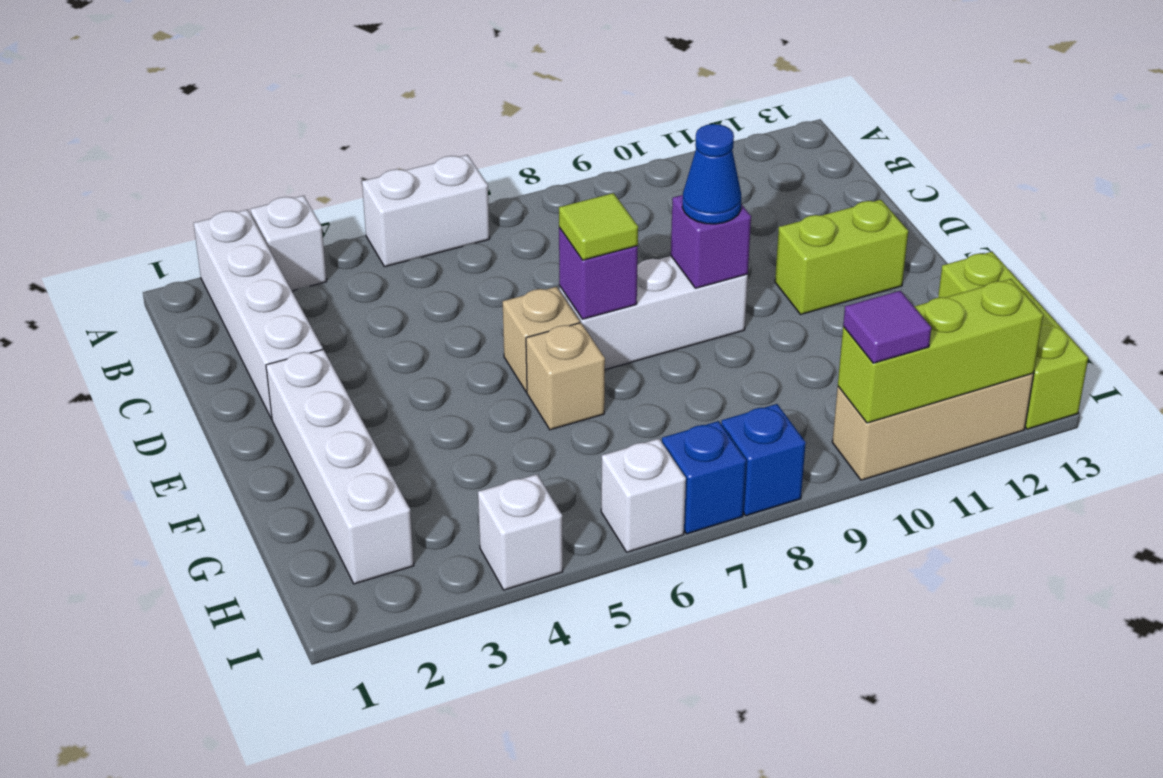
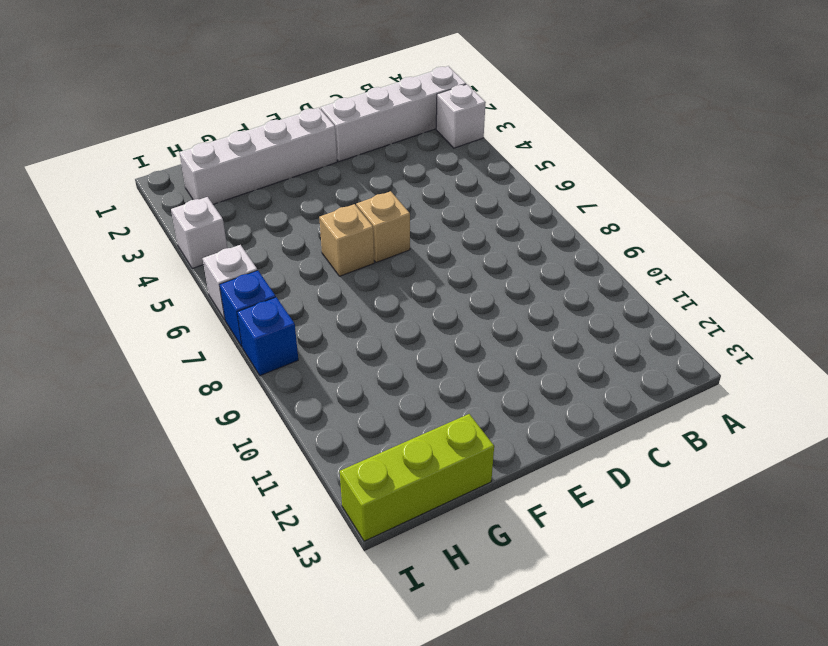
none -> white 1x2 brick [362,155,490,267]
none -> white 1x3 brick [559,256,748,370]
none -> lime 1x2 brick [775,200,908,315]

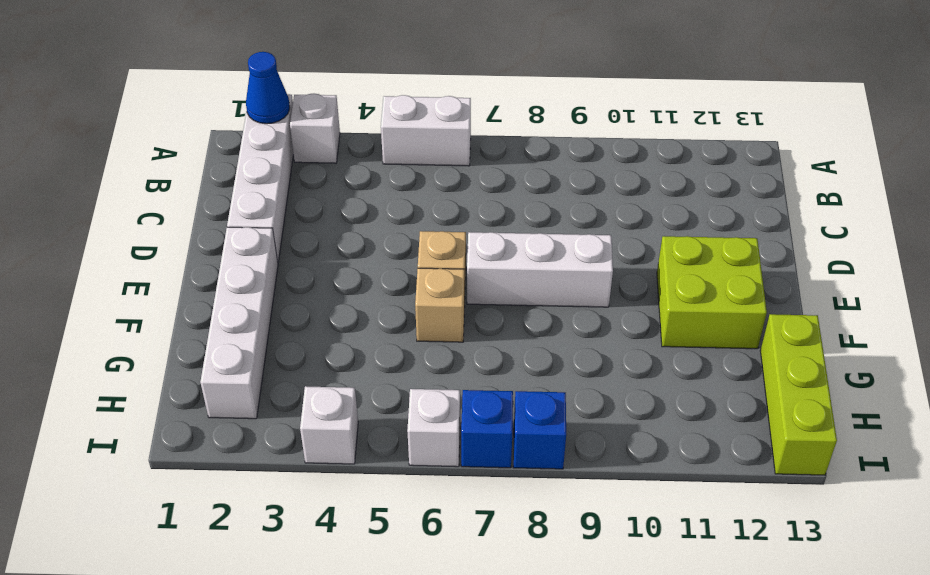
blue 1x1 cone [246,52,290,124] -> blue 1x1 cone moved to [682,124,741,224]
lime 2x2 brick [657,236,767,349] -> lime 1x2 brick [775,200,908,315]
none -> tan 1x3 brick [832,374,1034,480]
none -> purple 1x1 brick [559,228,638,319]
none -> purple 1x1 brick [671,195,751,288]

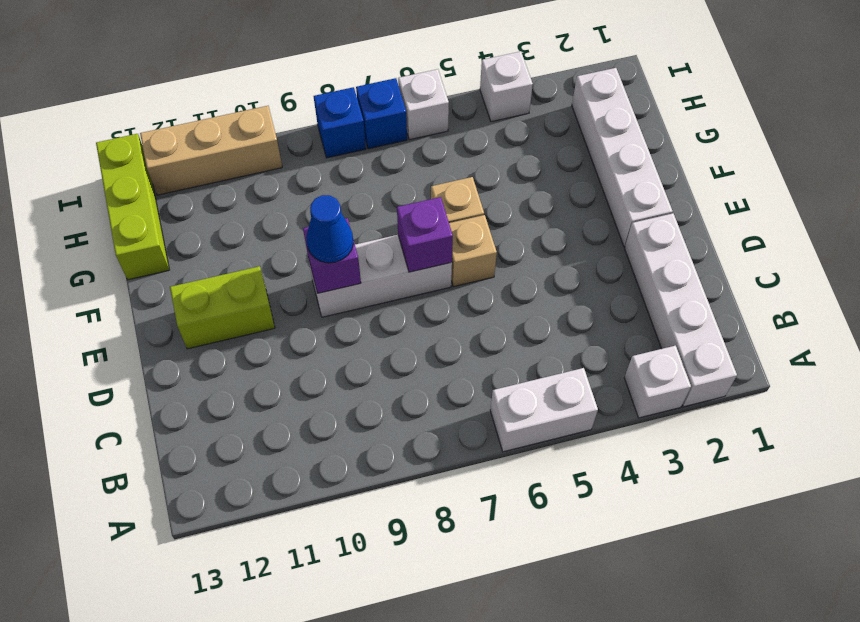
none -> lime 1x3 brick [838,279,1043,423]
none -> lime 1x1 tile [559,193,638,260]
none -> purple 1x1 tile [843,291,931,363]

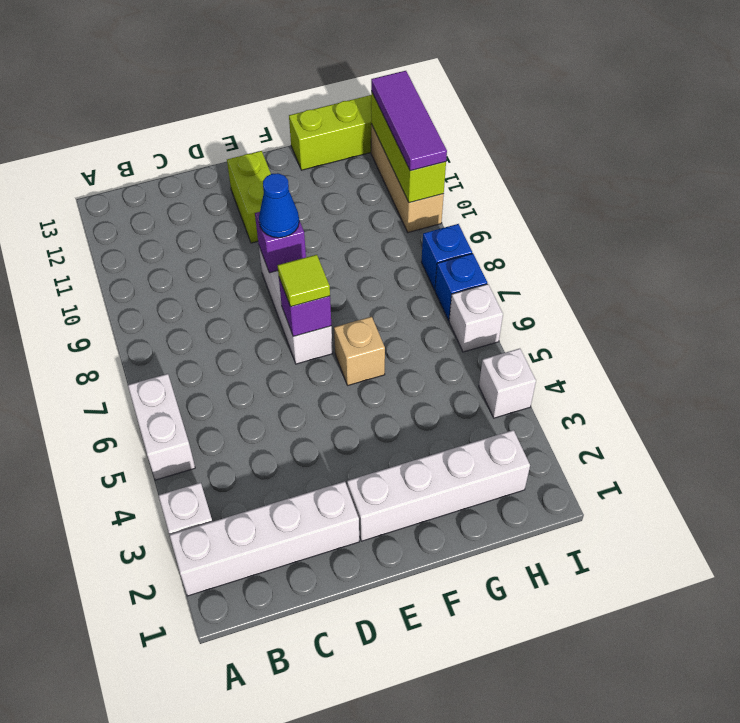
purple 1x3 tile [371,71,447,171] -> purple 1x1 tile [843,291,931,363]
none -> tan 1x1 brick [503,287,580,392]

